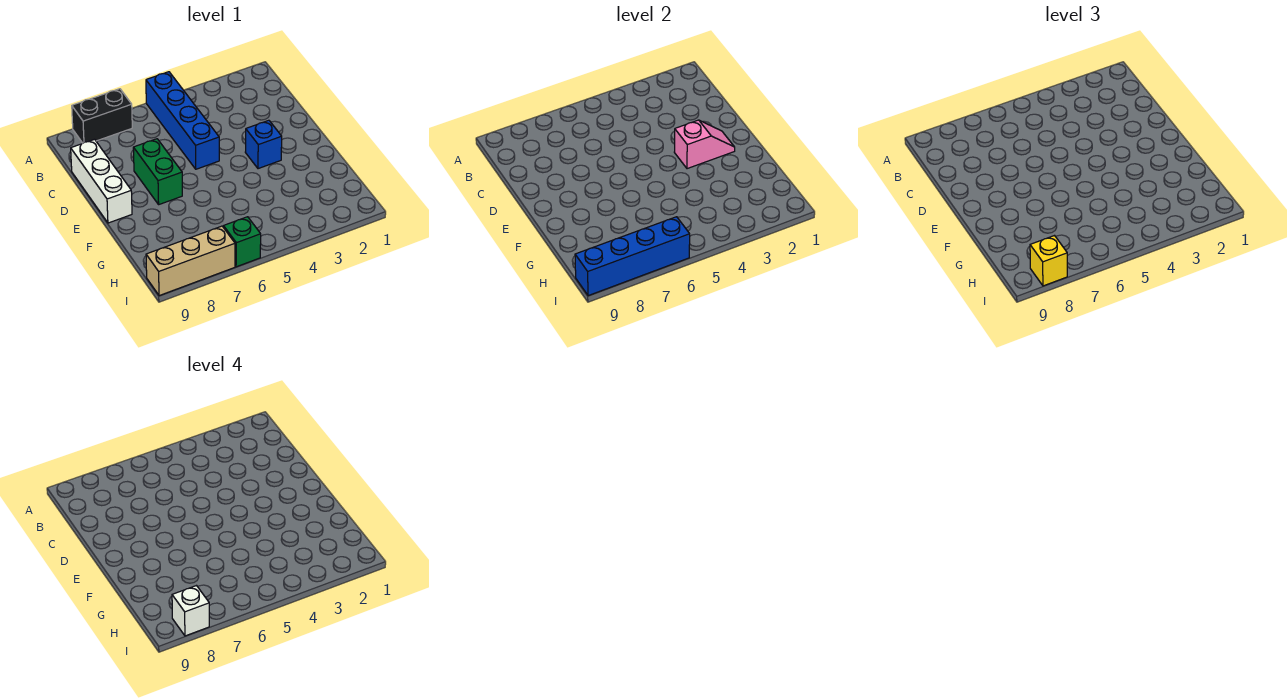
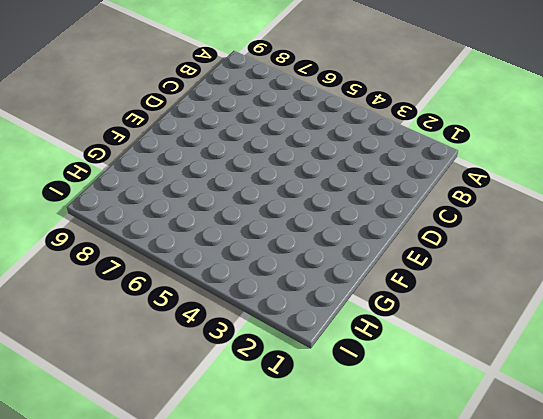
none -> blue 1x4 brick [146,72,219,169]
none -> black 1x2 brick [72,89,132,143]

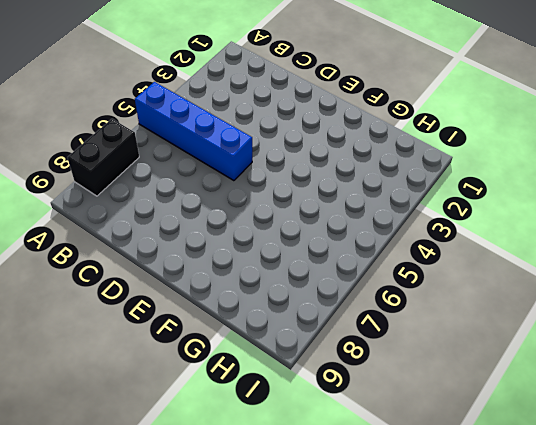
none -> white 1x3 brick [71,139,132,223]
none -> green 1x2 brick [133,139,182,204]

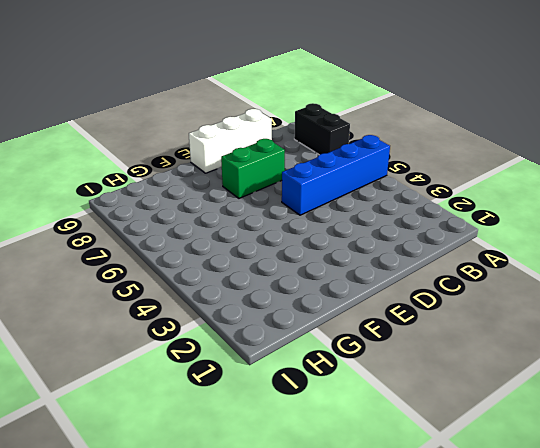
none -> blue 1x1 brick [245,120,282,169]
none -> green 1x1 brick [223,217,261,267]

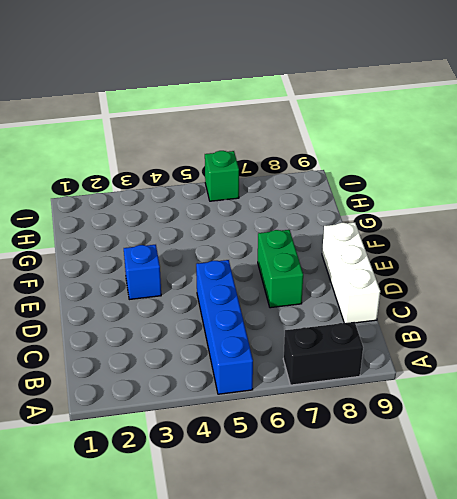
none -> tan 1x3 brick [146,226,235,296]
none -> pink 1x2 slope [674,120,735,169]

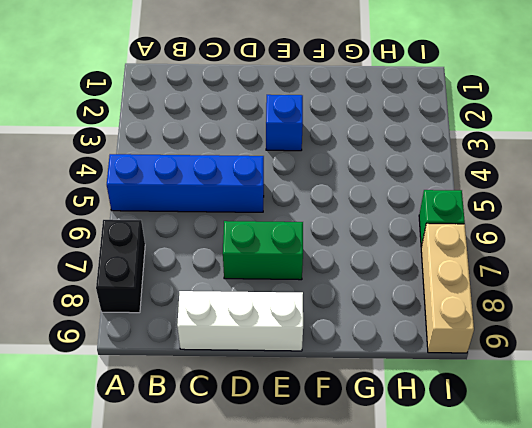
none -> pink 1x2 slope [674,120,735,169]
none -> blue 1x4 brick [575,217,690,296]

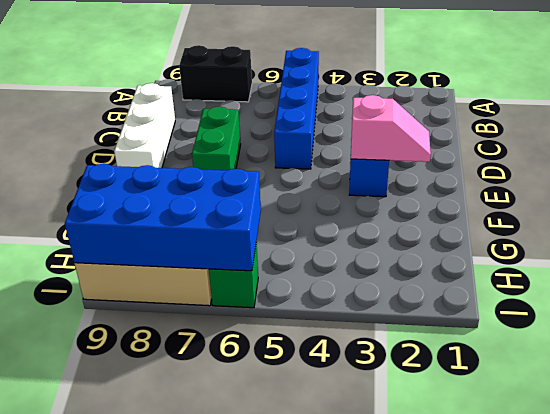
blue 2x4 brick [65,164,261,271] -> blue 1x4 brick [575,217,690,296]
none -> yellow 1x1 brick [1030,236,1067,286]
none -> white 1x1 brick [172,586,209,636]

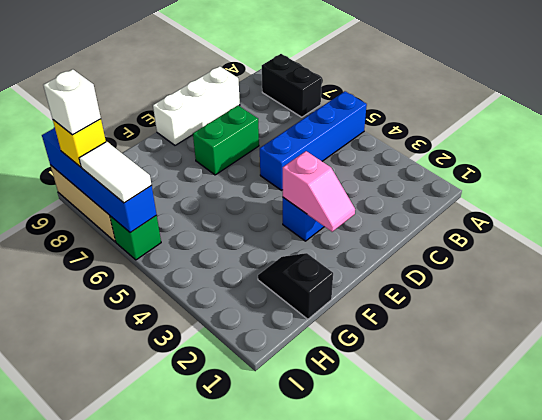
black 1x2 slope [258,253,333,319] -> none
white 1x2 tile [79,142,151,203] -> none

